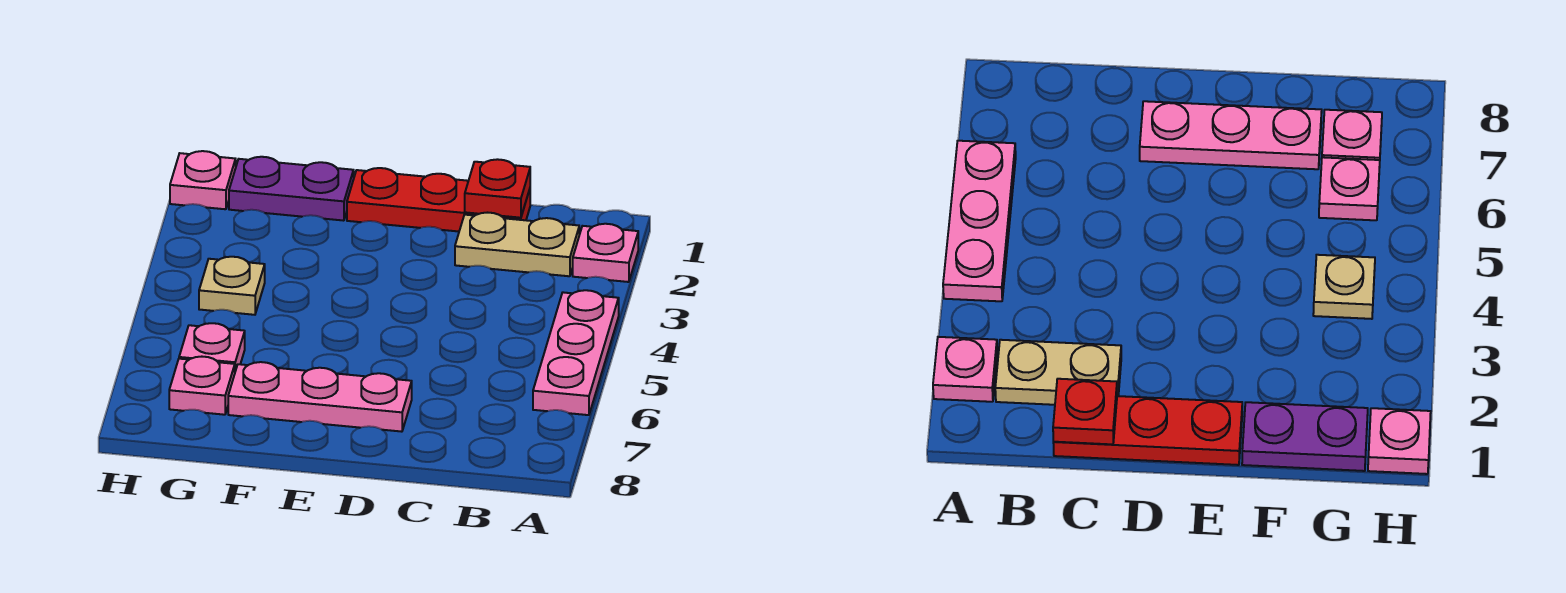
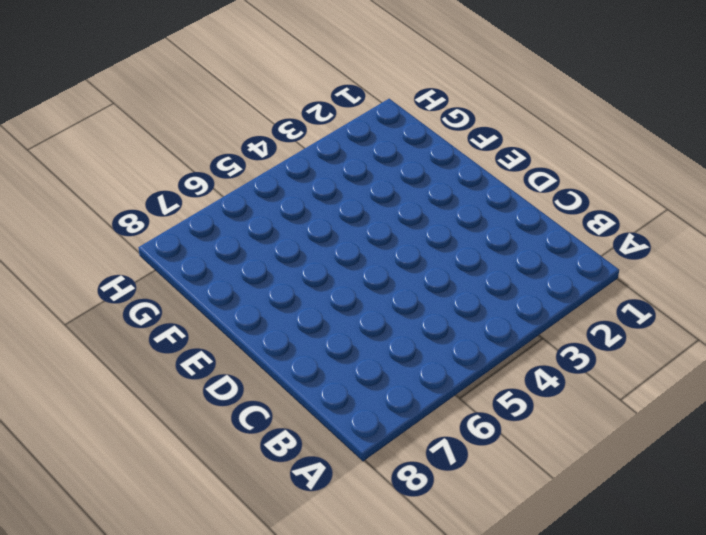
none -> pink 1x1 plate [573,224,638,282]
none -> pink 1x3 plate [533,290,619,415]

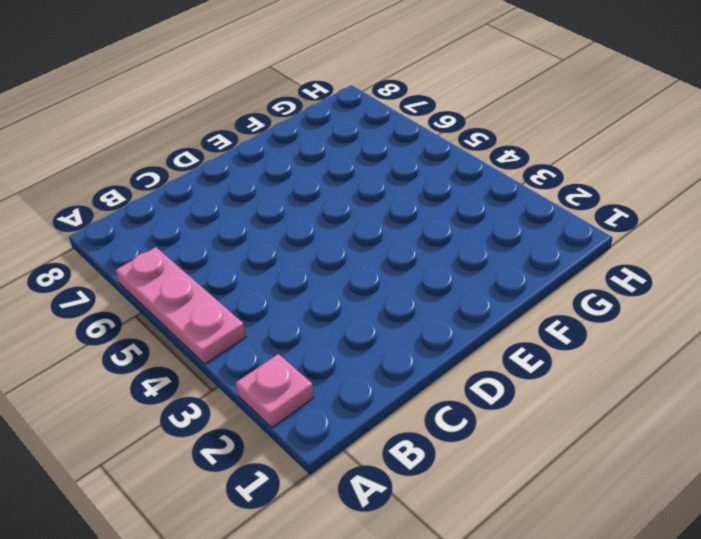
none -> tan 1x2 plate [455,213,579,276]
none -> red 1x3 plate [347,168,530,231]

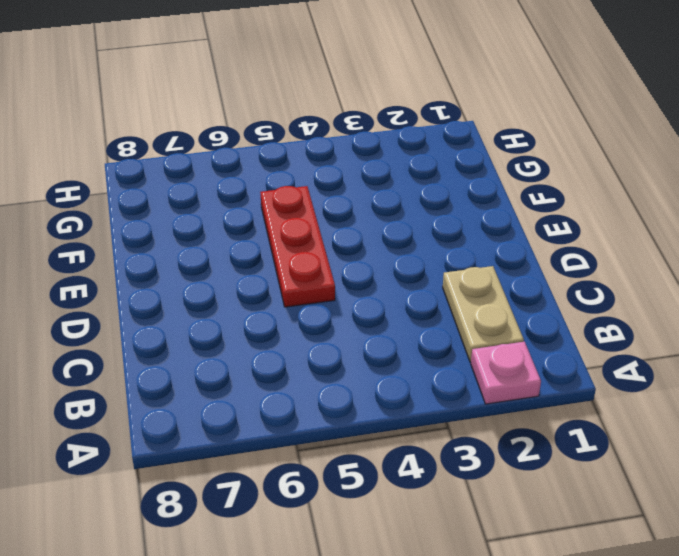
red 1x3 plate [260,186,335,307] -> red 1x3 plate moved to [347,168,530,231]
none -> pink 1x3 plate [533,290,619,415]
none -> pink 1x3 plate [228,362,412,432]

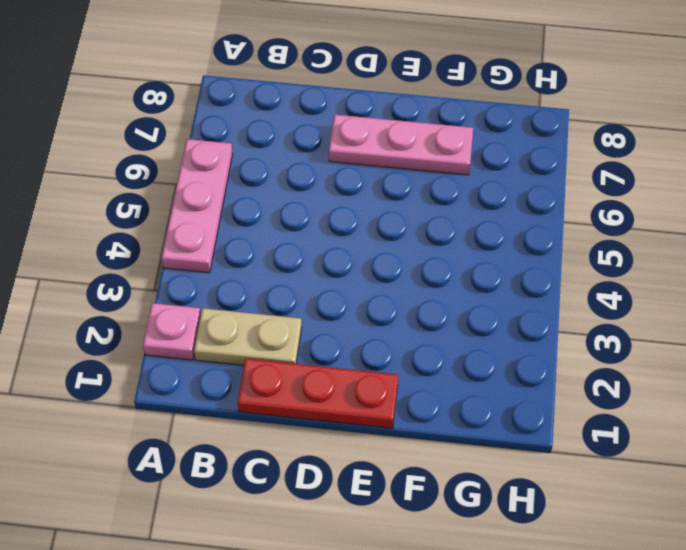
none -> purple 1x2 plate [229,157,354,221]
none -> tan 1x1 plate [199,257,265,315]

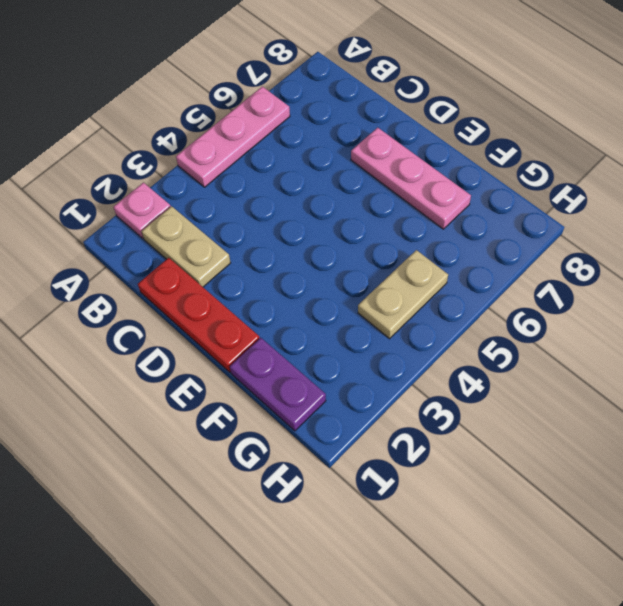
tan 1x2 plate [358,250,448,339] -> tan 1x1 plate [199,257,265,315]
none -> pink 1x1 plate [179,323,245,371]
none -> pink 1x1 plate [169,357,235,415]

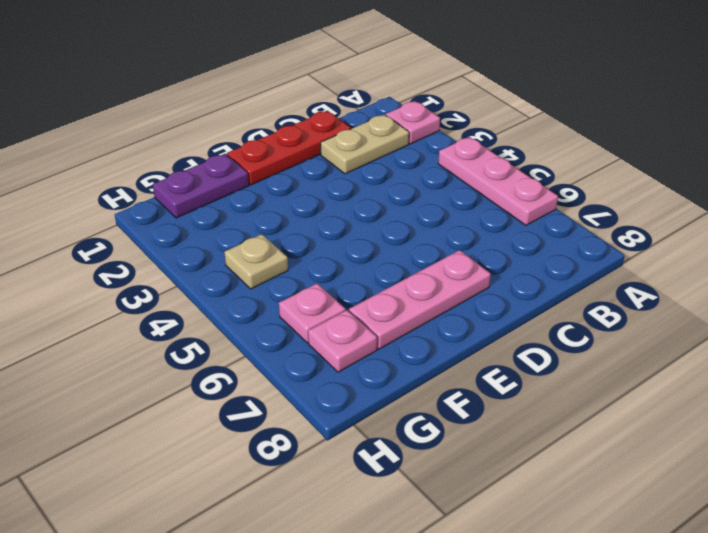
none -> pink 1x1 plate [170,151,236,209]
none -> red 1x1 plate [465,159,530,218]

